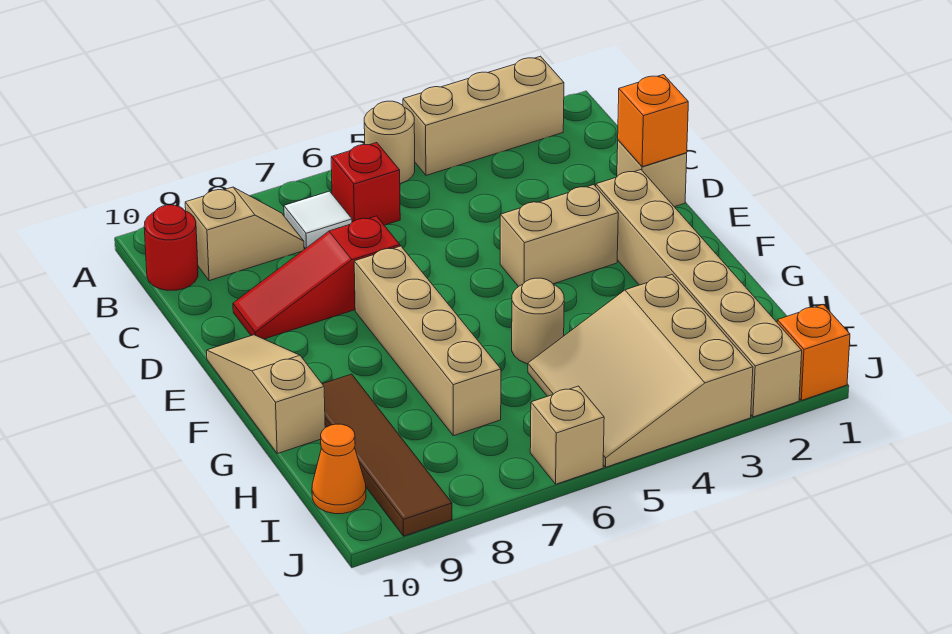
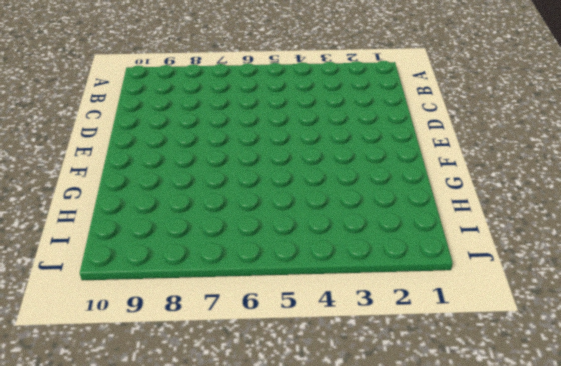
none -> tan 1x3 brick [403,56,564,175]
none -> tan 1x1 round brick [364,101,415,184]
none -> red 1x1 brick [331,143,400,225]

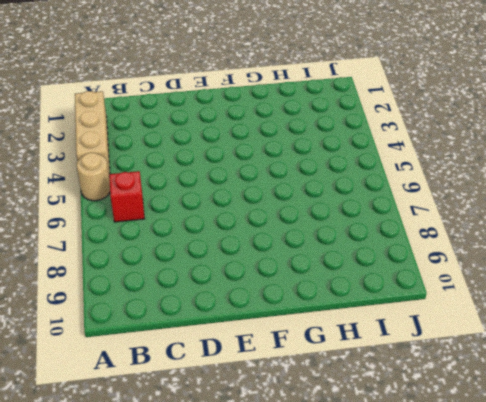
none -> white 1x1 tile [284,191,352,249]
none -> tan 1x2 slope [185,187,304,281]
none -> red 1x1 round brick [144,205,198,290]

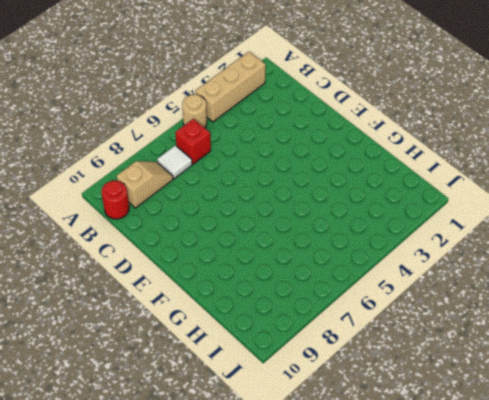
none -> tan 1x1 brick [617,140,687,207]
none -> red 1x3 slope [233,216,400,339]
none -> tan 1x6 brick [596,170,802,417]

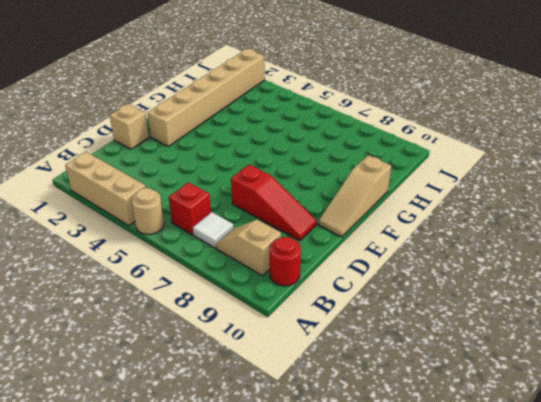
none -> tan 1x2 brick [500,185,618,287]
none -> tan 1x4 brick [354,246,501,436]
none -> tan 1x1 round brick [512,278,564,364]

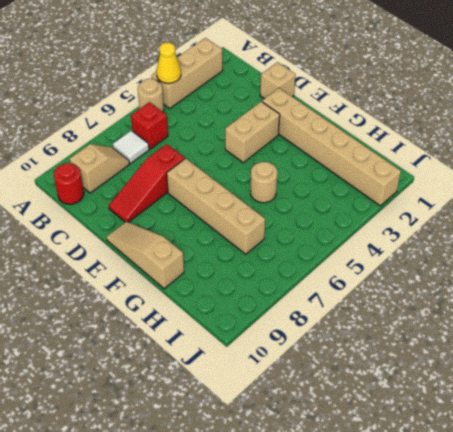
yellow 1x1 cone [156,43,181,83] -> none
none -> brown 1x4 tile [323,374,452,536]
none -> tan 3x3 slope [528,275,753,467]
none -> orange 1x1 cone [312,424,366,514]

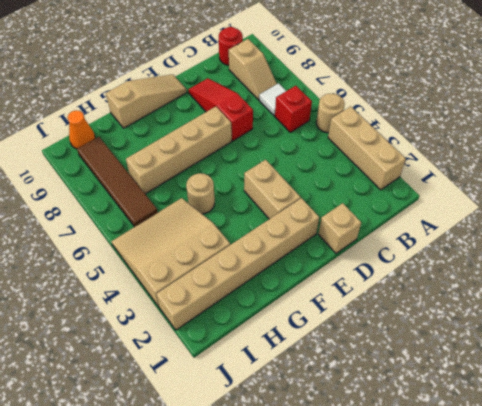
brown 1x4 tile [77,137,158,227] -> brown 1x4 tile turned to [323,374,452,536]
none -> orange 1x1 brick [777,305,850,400]
none -> tan 1x1 brick [530,386,604,484]
none -> orange 1x1 brick [618,75,688,167]

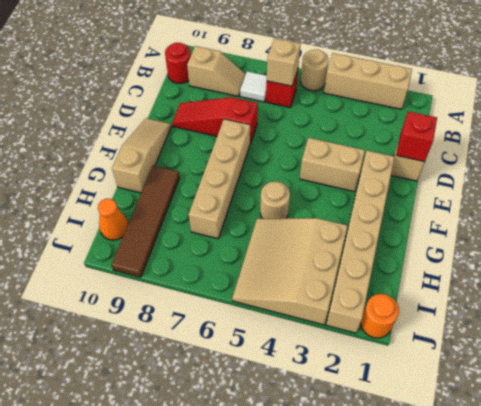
tan 1x1 brick [267,38,301,86] -> tan 1x1 brick moved to [530,386,604,484]
red 1x1 brick [396,112,437,162] -> orange 1x1 brick [618,75,688,167]
orange 1x1 round brick [361,294,399,338] -> orange 1x1 brick [777,305,850,400]

